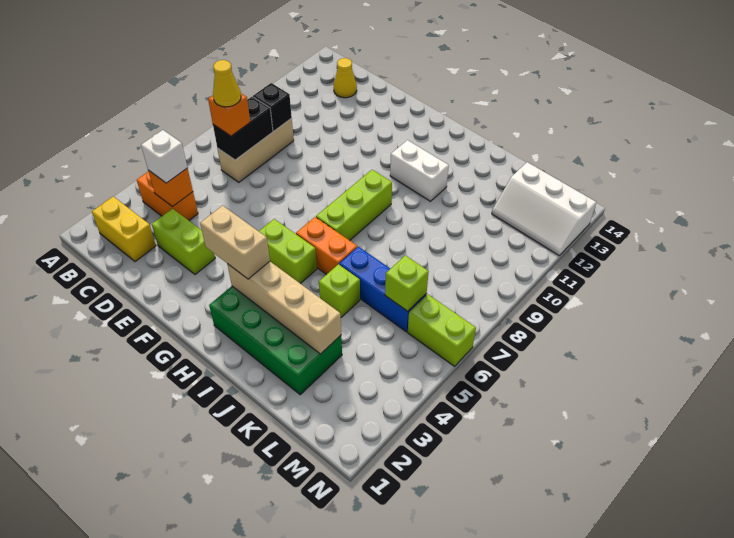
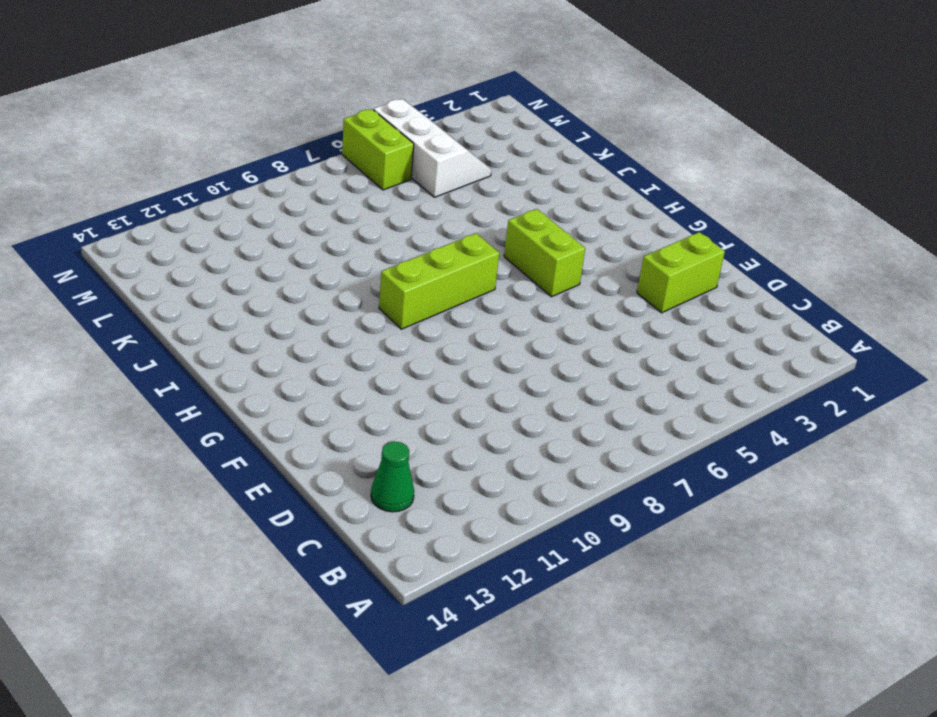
green 1x1 cone [371,442,414,512] -> yellow 1x1 cone [334,58,357,98]
lime 1x2 brick [637,232,725,313] -> lime 1x2 brick turned to [152,209,215,274]
white 2x3 slope [373,99,491,197] -> white 2x3 slope moved to [492,162,596,256]
none -> yellow 1x2 brick [92,196,156,262]
none -> orange 1x2 brick [137,172,198,220]
none -> tan 1x3 brick [217,118,294,182]

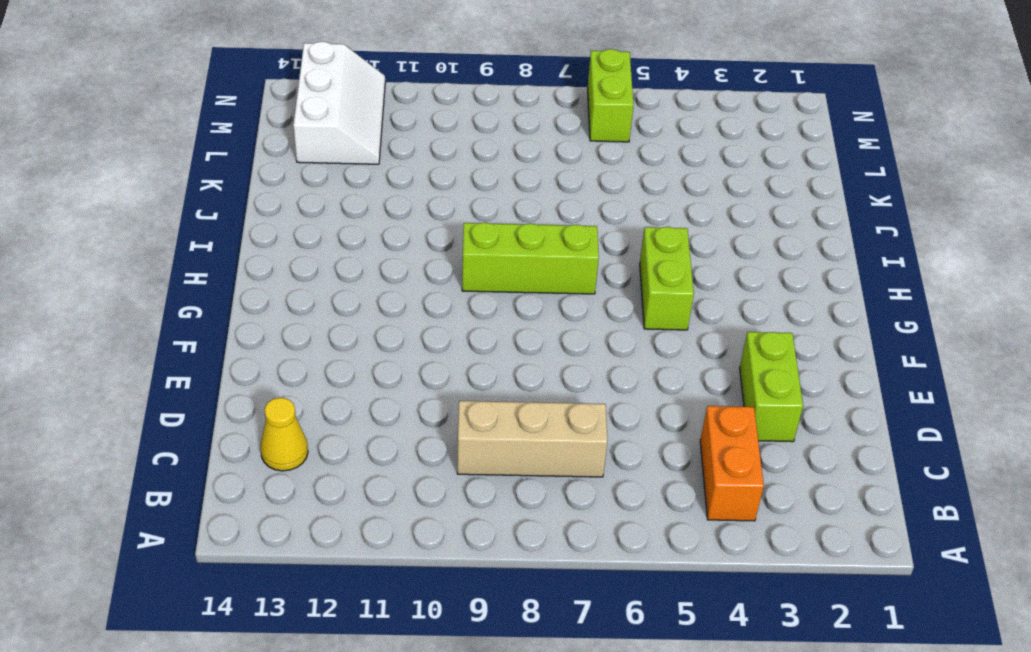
none -> yellow 1x2 brick [92,196,156,262]
none -> green 2x4 brick [209,286,342,395]
none -> orange 1x2 brick [296,217,357,275]

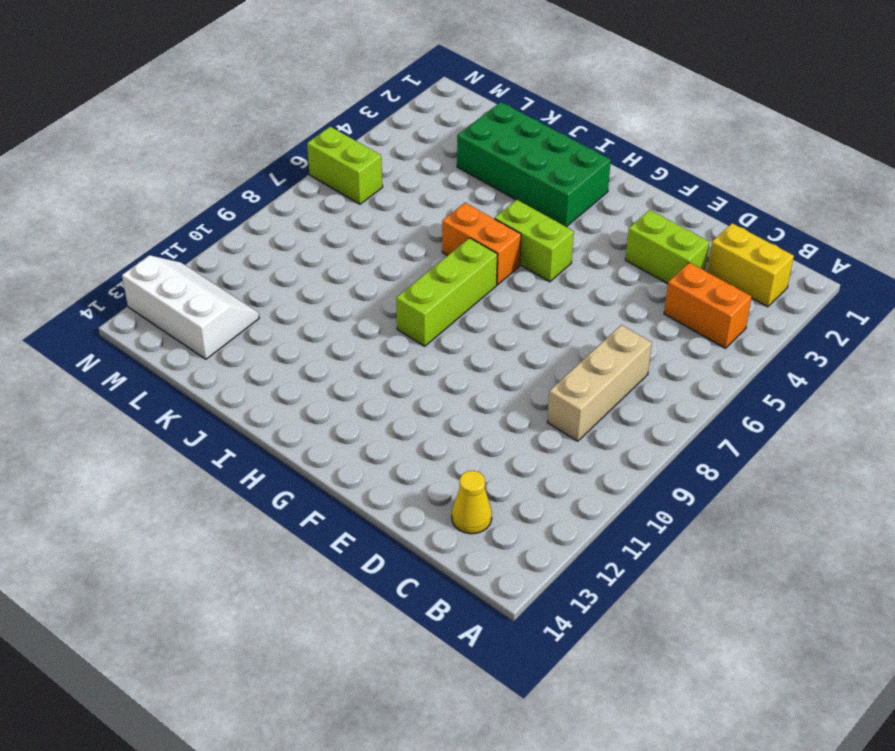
none -> white 1x2 brick [390,140,449,201]
none -> lime 1x1 brick [319,264,360,317]
none -> blue 1x3 brick [339,247,427,332]

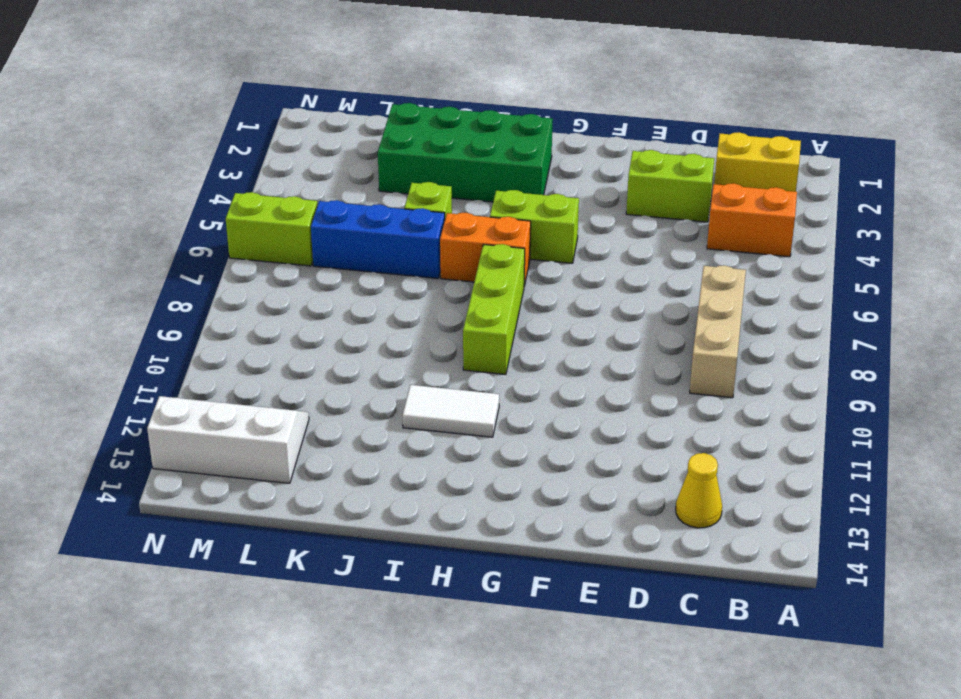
white 1x2 tile [403,385,499,437] -> white 1x2 brick [390,140,449,201]
none -> orange 1x1 brick [148,168,193,207]
none -> black 1x2 brick [213,97,273,160]
none -> black 1x1 brick [253,83,292,131]

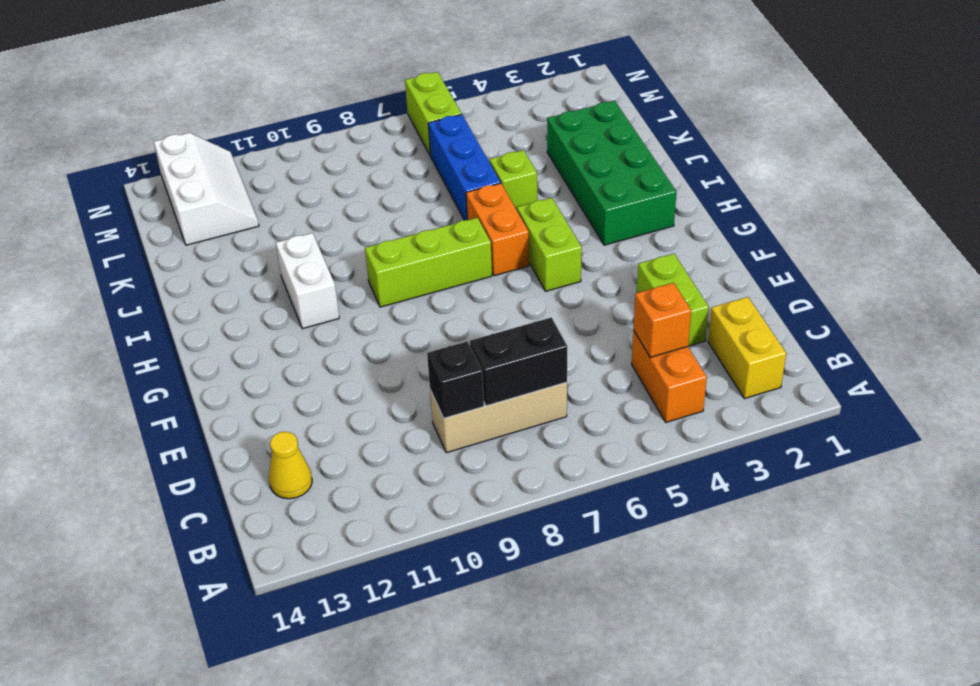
none -> tan 1x4 brick [227,262,341,354]
none -> lime 1x1 brick [385,255,429,311]
none -> white 1x1 brick [141,130,187,183]

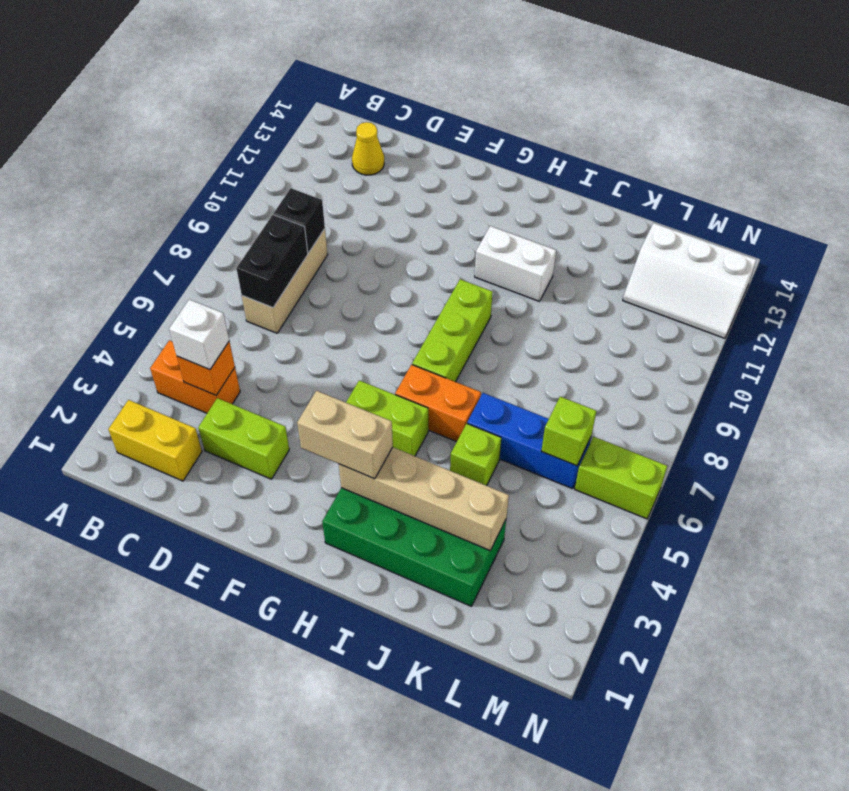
none -> orange 1x1 brick [208,94,250,136]
none -> yellow 1x1 cone [213,60,241,107]

